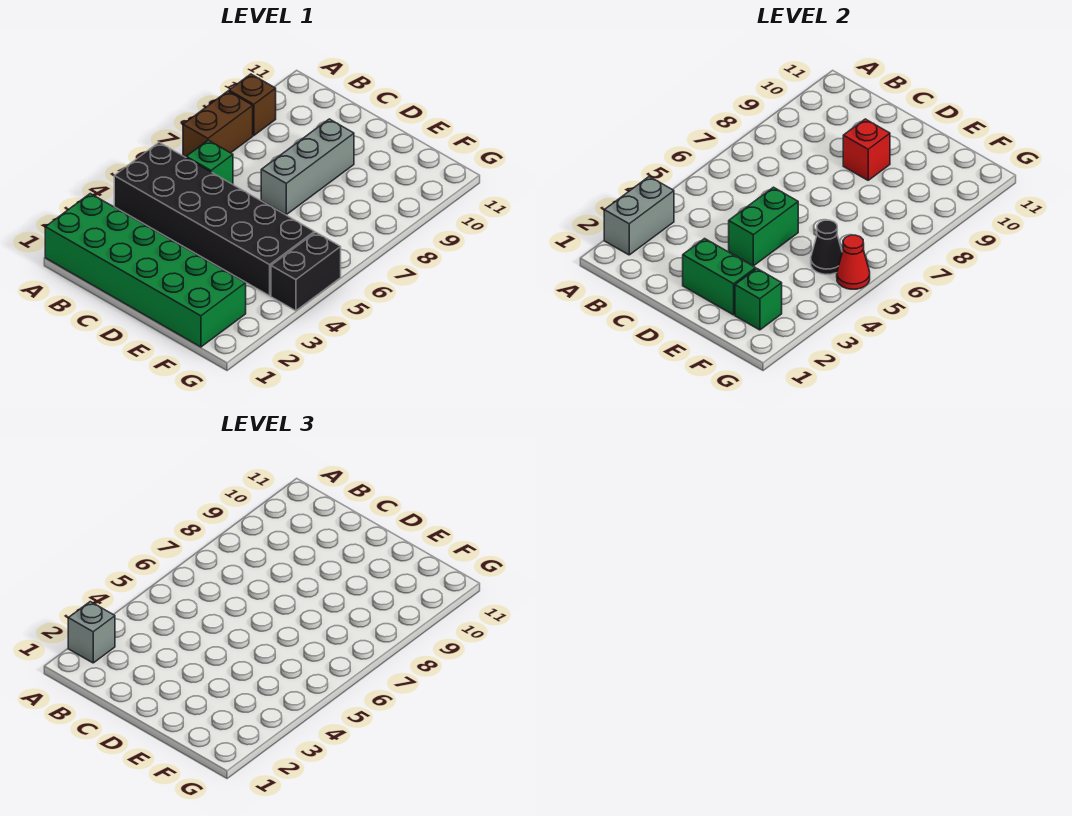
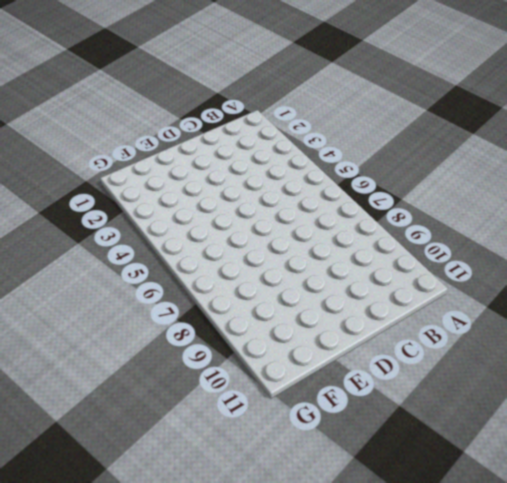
none -> green 2x6 brick [45,194,246,347]
none -> black 2x6 brick [114,142,315,296]
none -> brown 1x2 brick [183,91,253,157]

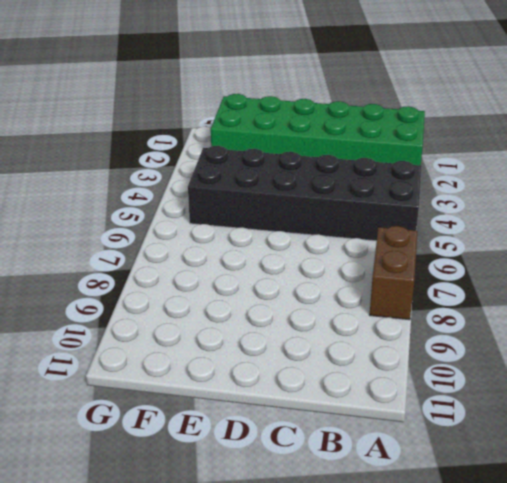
none -> brown 1x1 brick [229,74,276,136]
none -> green 1x1 brick [186,140,233,184]
none -> grey 1x3 brick [261,119,354,215]

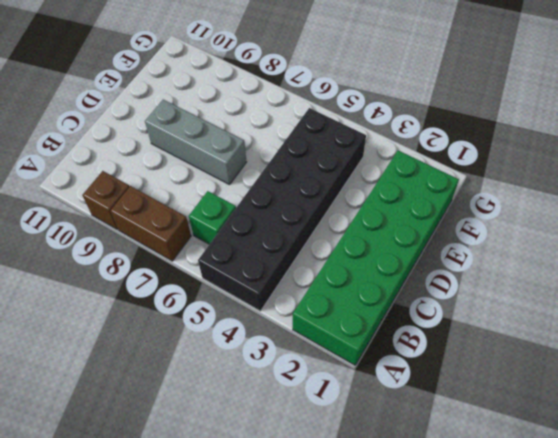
none -> black 1x2 brick [271,232,341,311]
none -> grey 1x2 brick [604,177,674,255]
none -> green 1x2 brick [683,239,756,315]

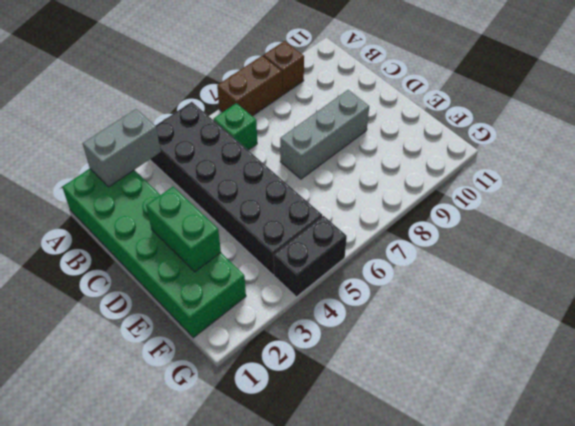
none -> green 1x2 brick [729,187,798,266]
none -> red 1x1 brick [843,119,890,180]
none -> green 1x1 brick [735,269,782,330]

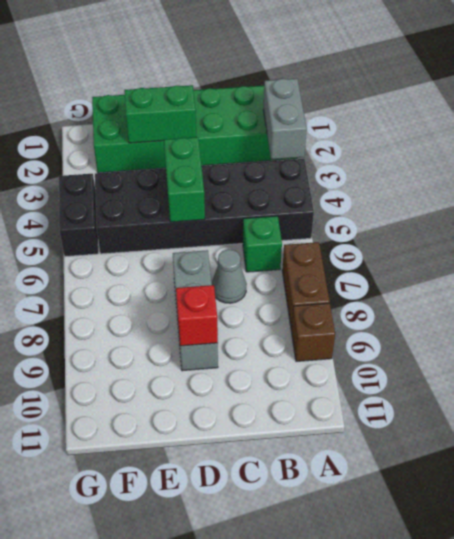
grey 1x1 cone [212,249,247,303] -> none
none -> green 1x1 brick [735,269,782,330]
none -> black 1x1 cone [811,220,842,274]
none -> red 1x1 cone [837,235,870,289]

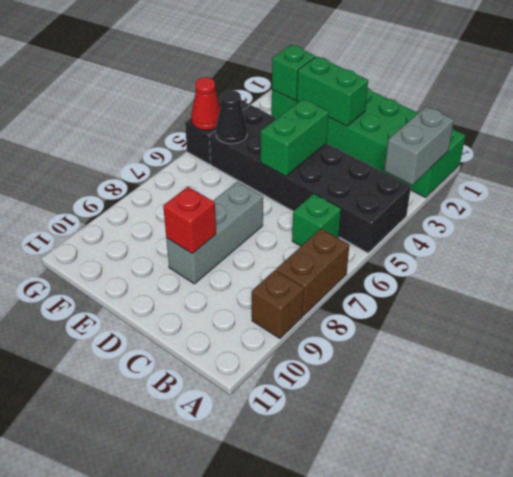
none -> grey 1x1 brick [68,602,115,663]

